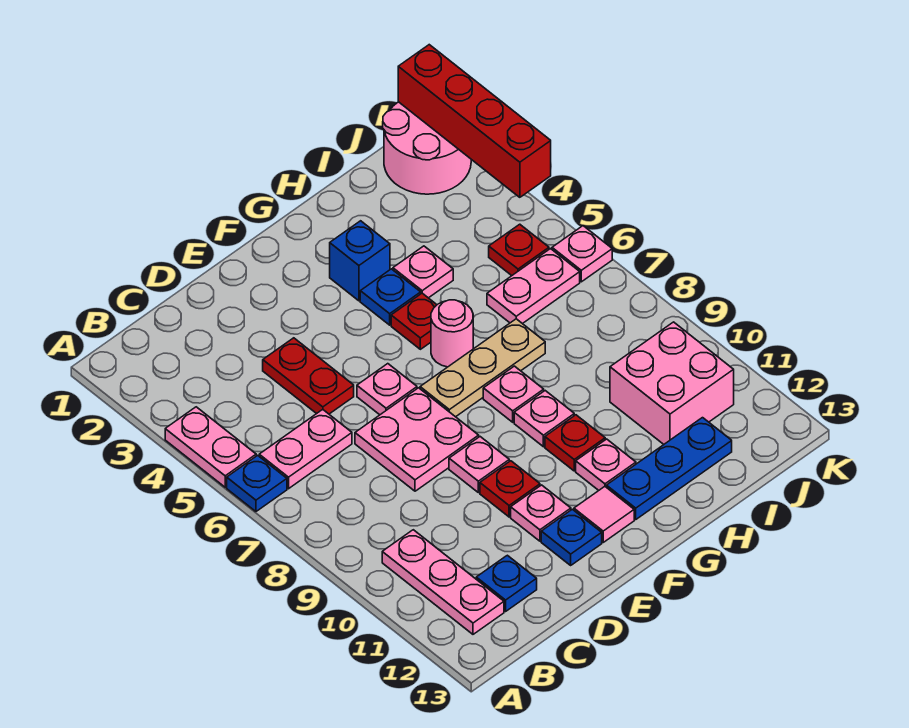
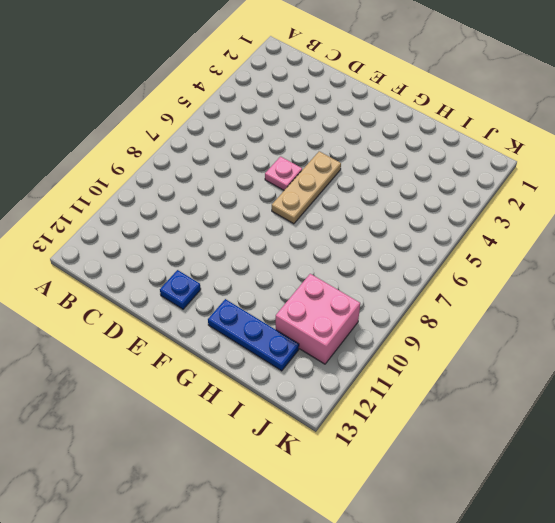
tan 1x3 plate [272,151,341,224] -> tan 1x3 plate turned to [420,319,545,417]
none -> pink 1x2 plate [165,407,256,487]
none -> blue 1x1 plate [227,455,287,511]
none -> pink 1x2 plate [259,410,352,489]
none -> pink 1x3 plate [382,530,504,634]

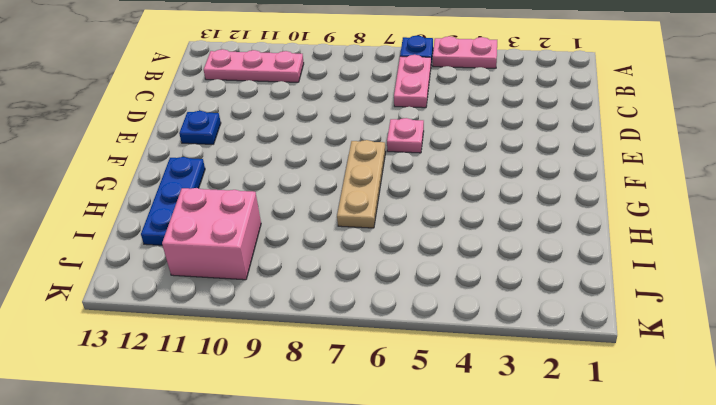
none -> blue 1x1 plate [476,555,537,611]
none -> red 1x2 plate [263,338,354,414]
none -> pink 2x2 plate [355,388,479,491]
none -> pink 1x1 plate [449,437,509,493]

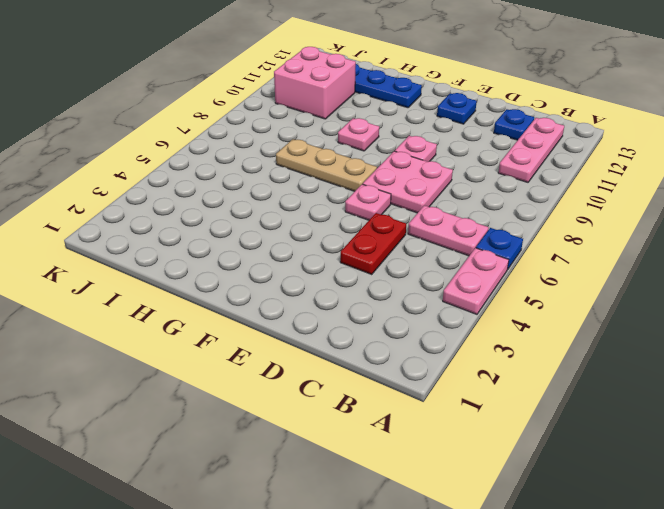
none -> red 1x1 plate [480,461,540,517]
none -> pink 1x1 plate [511,485,571,541]
none -> pink 1x1 tile [574,487,634,542]
none -> blue 1x1 brick [330,221,390,301]

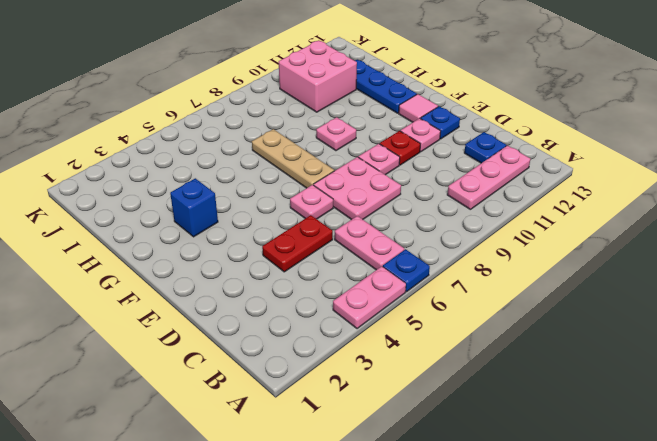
none -> blue 1x1 plate [360,269,421,325]
none -> red 1x1 plate [391,293,437,349]
none -> pink 1x1 round brick [431,300,473,367]
none -> pink 1x1 plate [483,366,544,422]

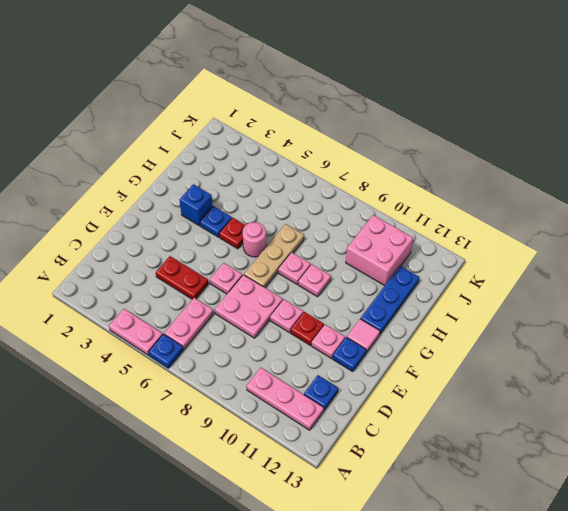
none -> red 1x1 plate [545,415,605,471]
none -> pink 1x1 plate [576,439,636,490]
none -> pink 1x1 plate [393,246,453,298]
none -> pink 1x2 plate [487,249,580,324]

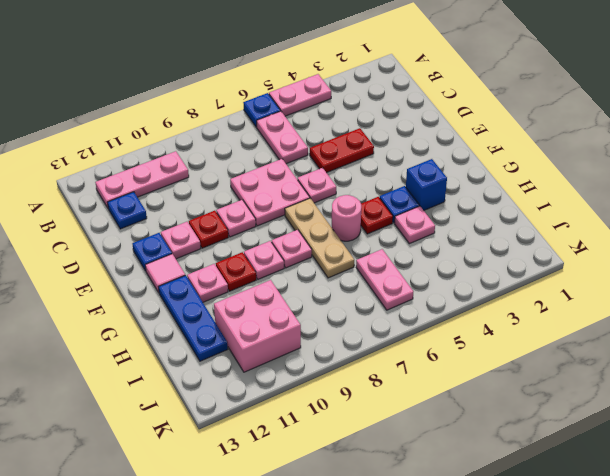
none -> pink 2x2 round brick [383,102,471,194]
none -> red 1x1 plate [489,224,549,276]
none -> pink 1x1 plate [552,226,612,282]
none -> red 1x4 brick [398,45,551,197]

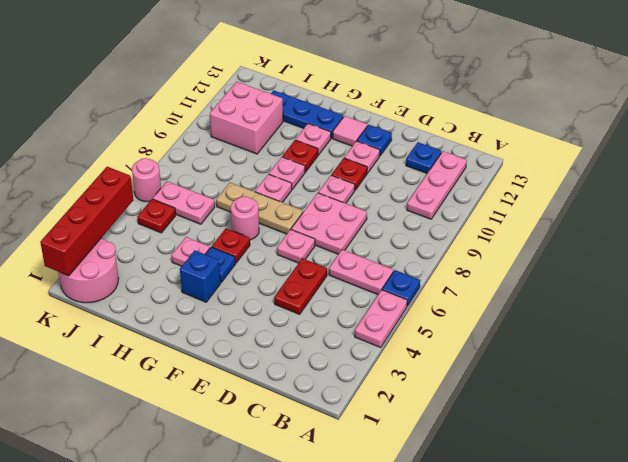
pink 1x1 round brick [132,158,161,202] -> pink 1x1 plate [552,226,612,282]

